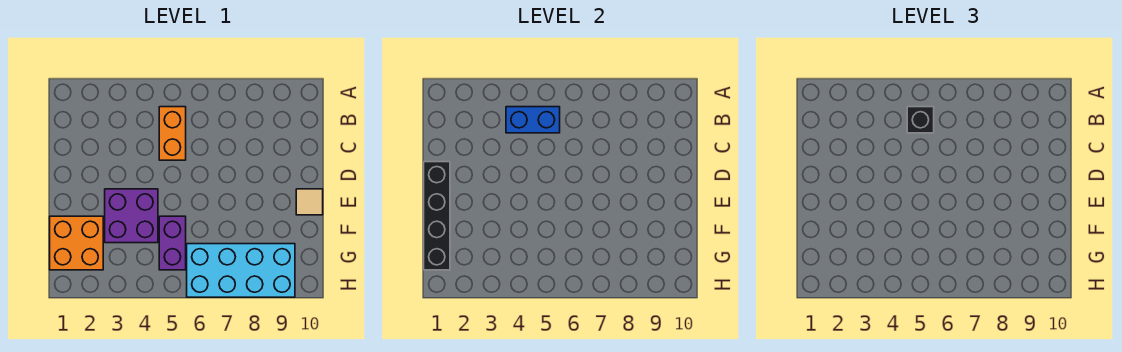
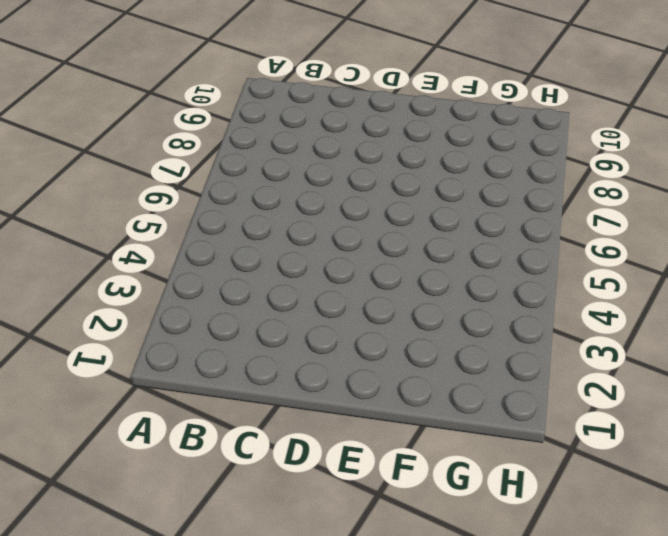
none -> orange 1x2 brick [159,107,186,160]
none -> purple 2x2 brick [105,189,158,243]

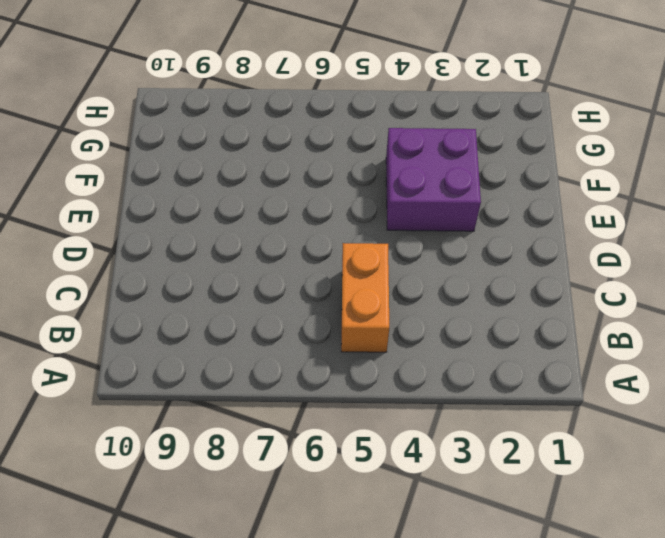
none -> tan 1x1 tile [296,189,323,215]
none -> orange 2x2 brick [50,216,103,270]

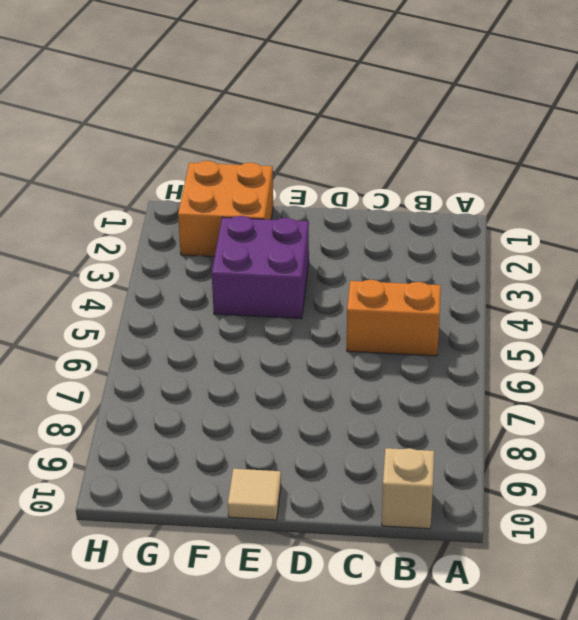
tan 1x1 brick [382,448,434,529] -> none
none -> purple 1x2 brick [159,216,186,270]
none -> cyan 2x4 brick [187,244,295,297]

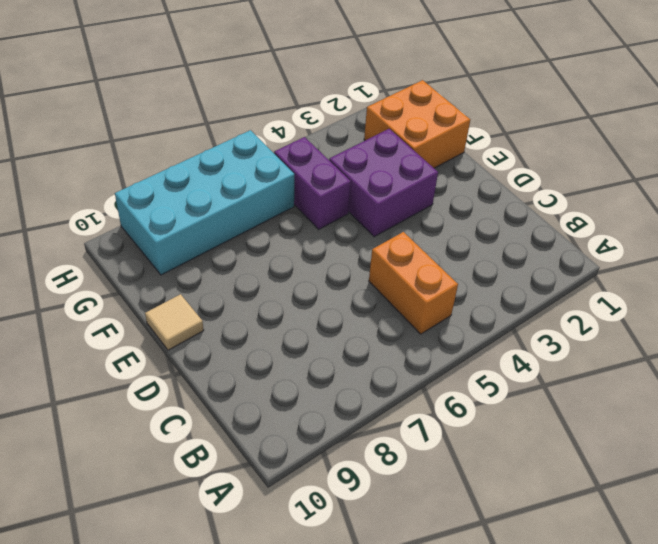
none -> blue 1x2 brick [506,107,560,133]
none -> black 1x4 brick [424,162,450,270]

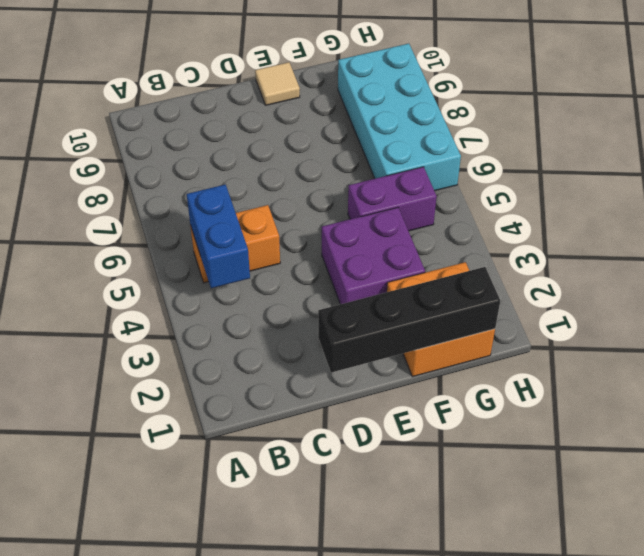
none -> black 1x1 brick [907,107,934,133]

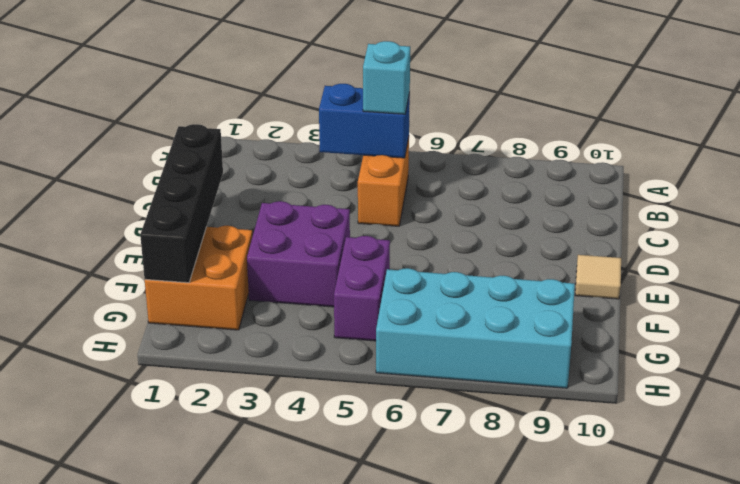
cyan 1x1 brick [363,41,410,114] -> black 1x1 brick [907,107,934,133]

